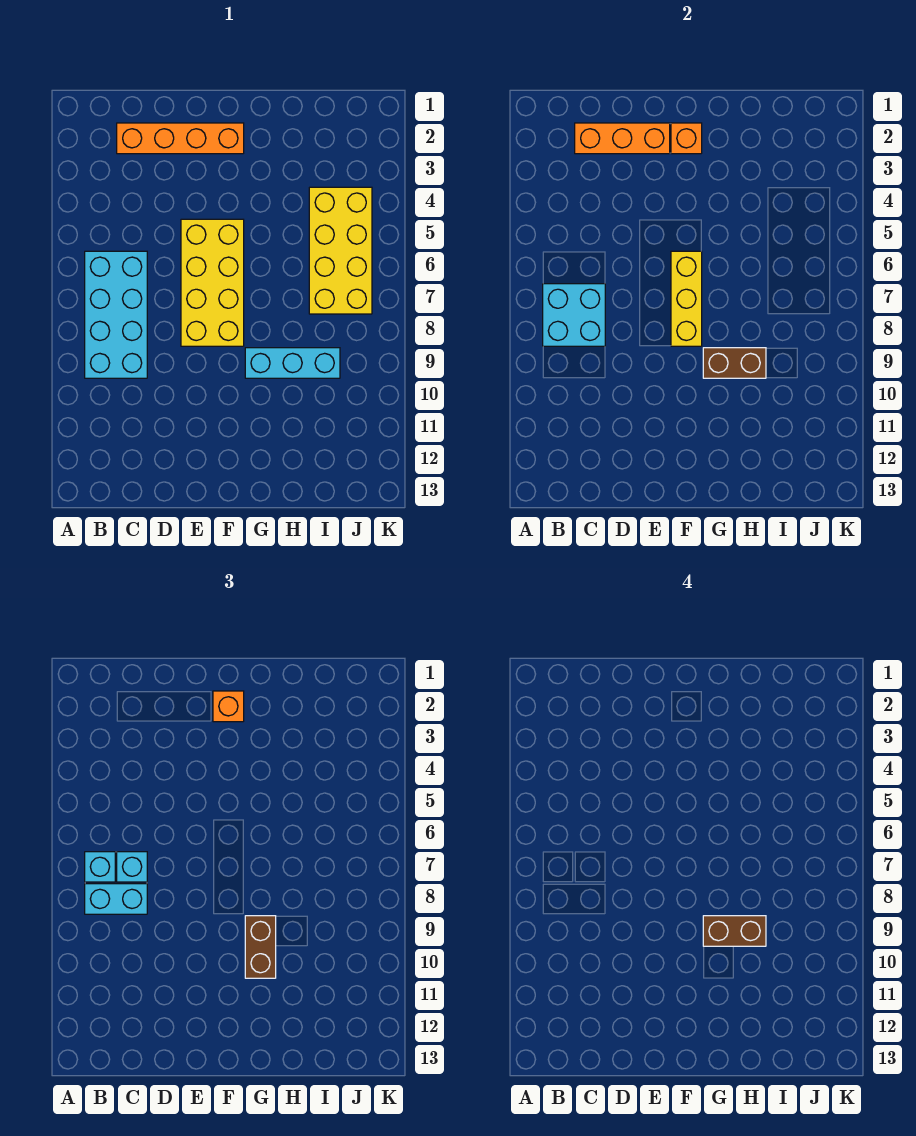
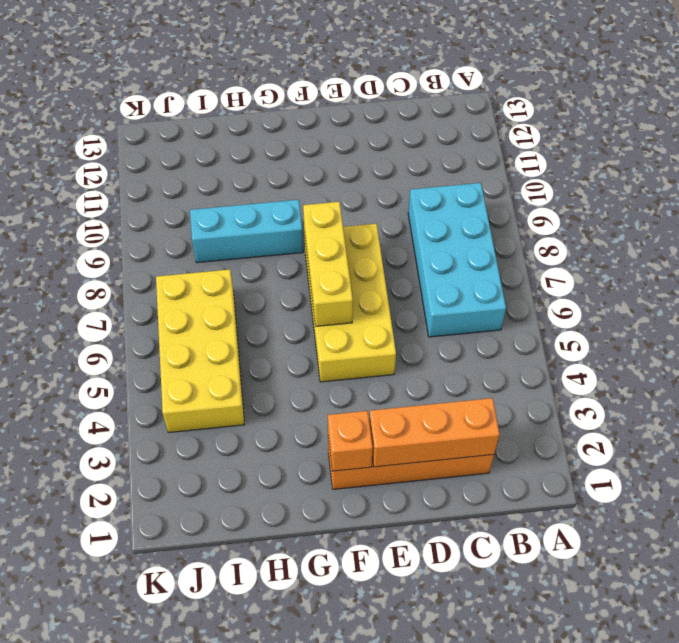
none -> cyan 2x2 brick [543,284,605,346]
none -> brown 1x2 brick [703,348,766,378]
none -> cyan 1x1 brick [85,852,115,882]

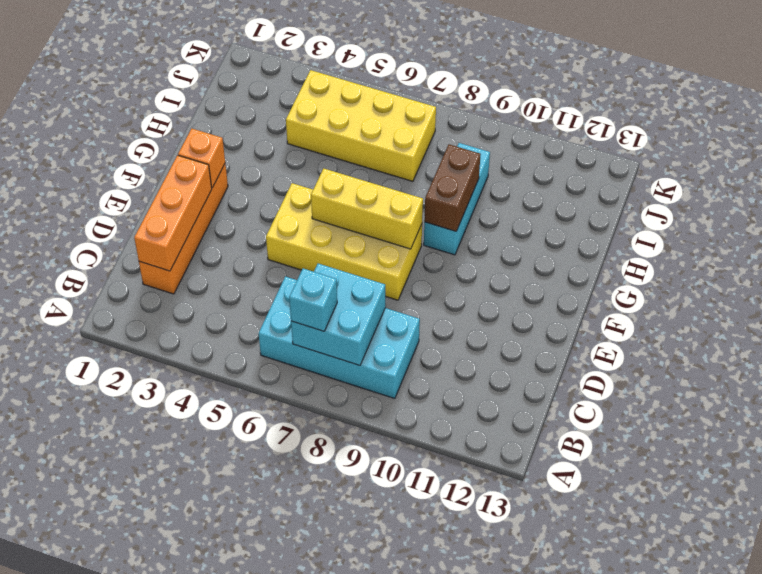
none -> cyan 1x2 brick [85,884,147,914]
none -> cyan 1x1 brick [117,852,147,882]
none -> orange 1x1 brick [213,691,244,722]

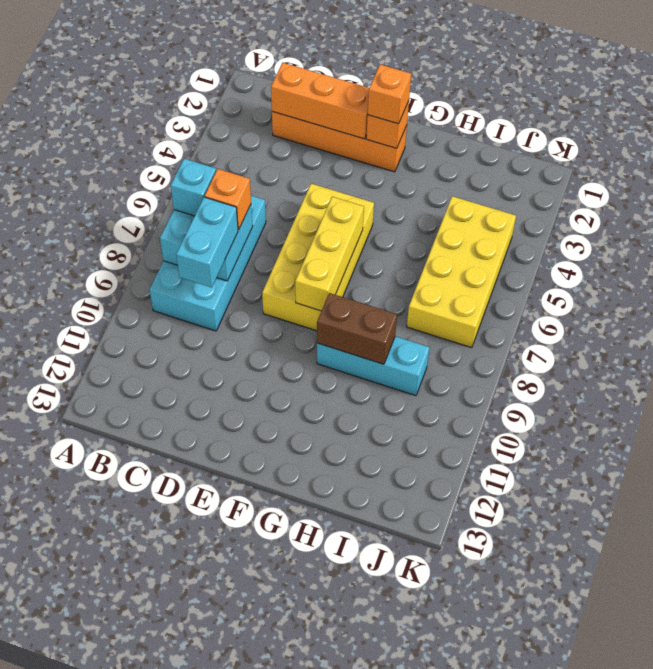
orange 1x1 brick [205,169,251,230] -> cyan 1x1 brick [117,852,147,882]
cyan 1x2 brick [176,197,238,287] -> cyan 1x2 brick turned to [85,884,147,914]
none -> brown 1x2 brick [245,916,276,978]
none -> brown 1x2 brick [703,916,766,946]

